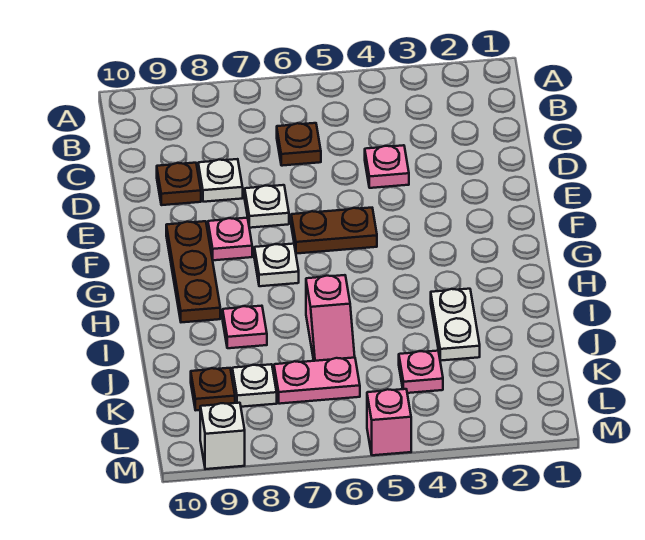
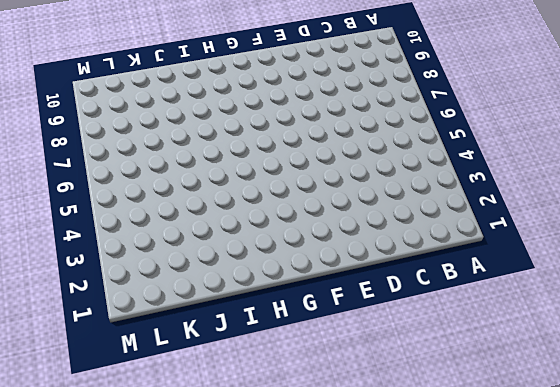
none -> brown 1x1 plate [277,123,321,166]
none -> pink 1x1 plate [365,145,409,188]
none -> white 1x1 plate [198,159,243,202]

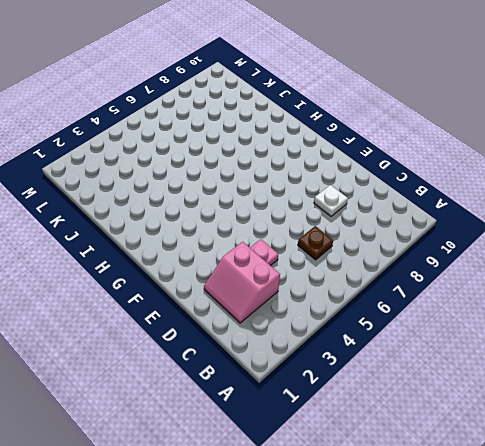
pink 2x2 slope [204,242,280,323] -> none
none -> brown 1x1 plate [157,163,201,205]
none -> white 1x1 plate [245,185,289,228]
none -> brown 1x2 plate [291,208,377,254]

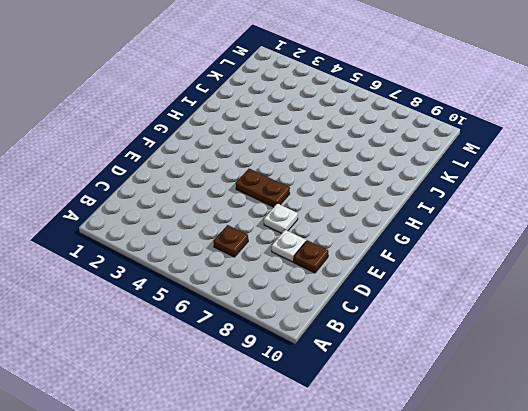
none -> pink 1x1 plate [365,145,409,188]
none -> pink 1x1 plate [208,218,252,260]
none -> brown 1x3 plate [166,221,220,322]

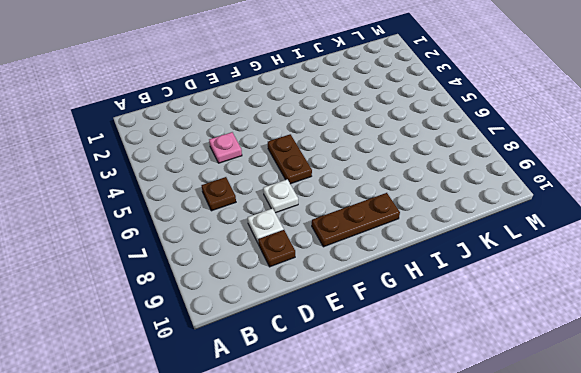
none -> pink 1x1 plate [208,218,252,260]
none -> white 1x1 plate [254,244,299,286]
none -> white 1x2 plate [431,289,480,361]

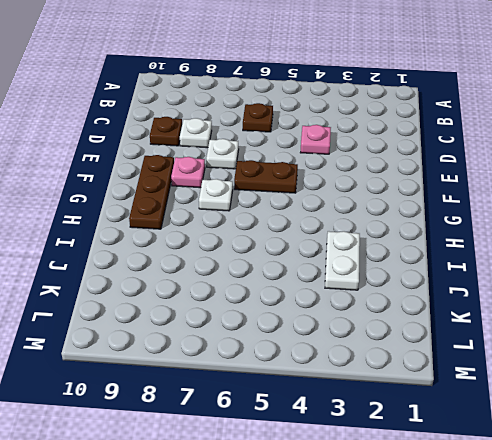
none -> pink 1x2 slope [306,275,355,361]
none -> pink 1x1 plate [223,306,267,348]
none -> pink 1x1 plate [399,351,443,393]

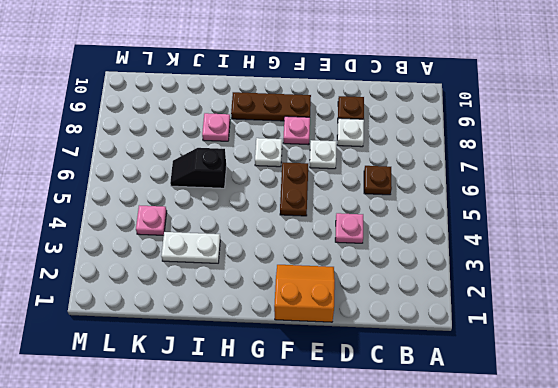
orange 2x2 slope [274,265,335,322] -> none
black 1x2 slope [170,148,226,188] -> pink 1x2 slope [306,275,355,361]
none -> pink 1x2 plate [274,358,360,404]
none -> white 1x1 plate [232,364,277,407]
none -> brown 1x1 plate [191,368,235,410]

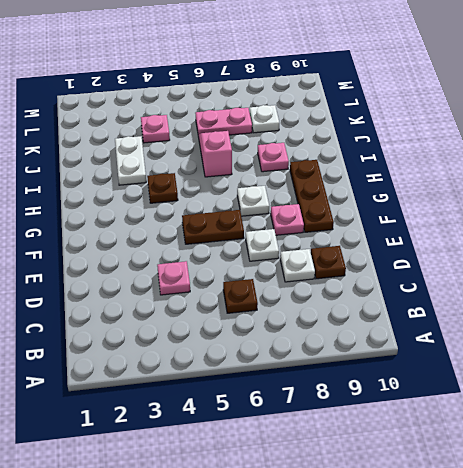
brown 1x1 plate [147,173,178,203] -> brown 1x1 plate moved to [191,368,235,410]
none -> pink 1x1 brick [367,389,411,455]
none -> white 1x1 brick [200,403,245,469]

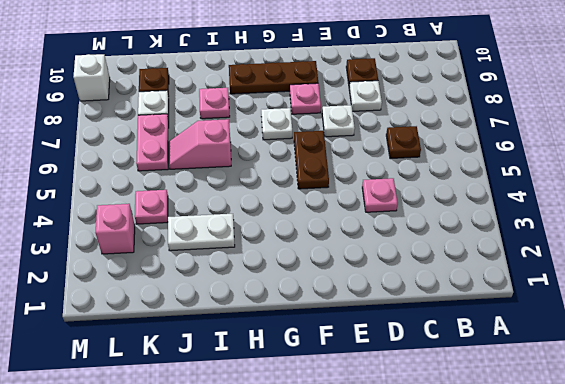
pink 1x1 brick [96,204,135,254] -> pink 1x1 brick moved to [367,389,411,455]

